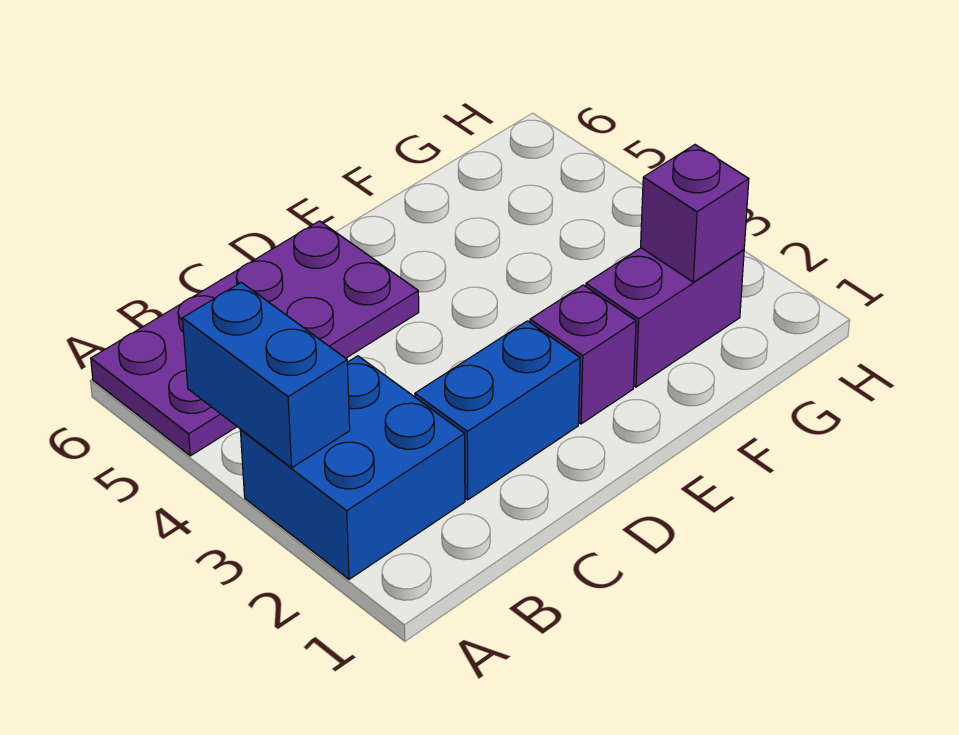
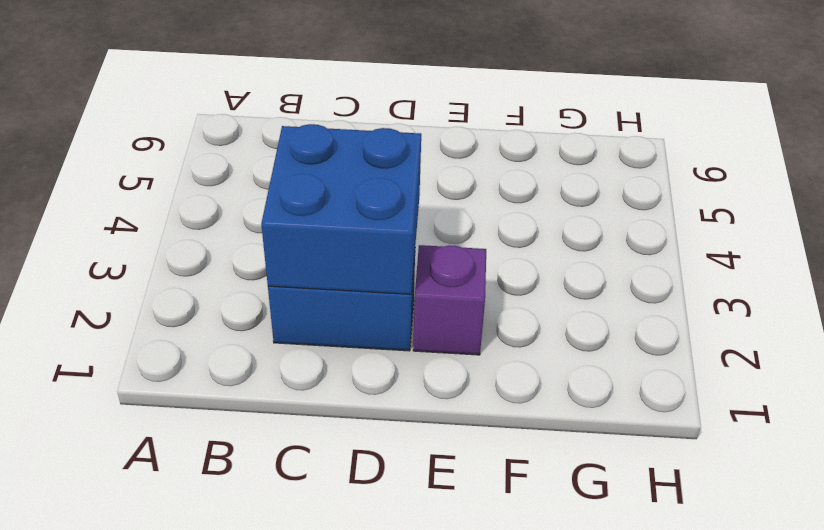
blue 2x2 brick [261,124,421,294] -> blue 2x2 brick moved to [240,356,465,579]
none -> purple 2x4 plate [91,221,419,456]
none -> purple 1x2 brick [586,248,744,387]

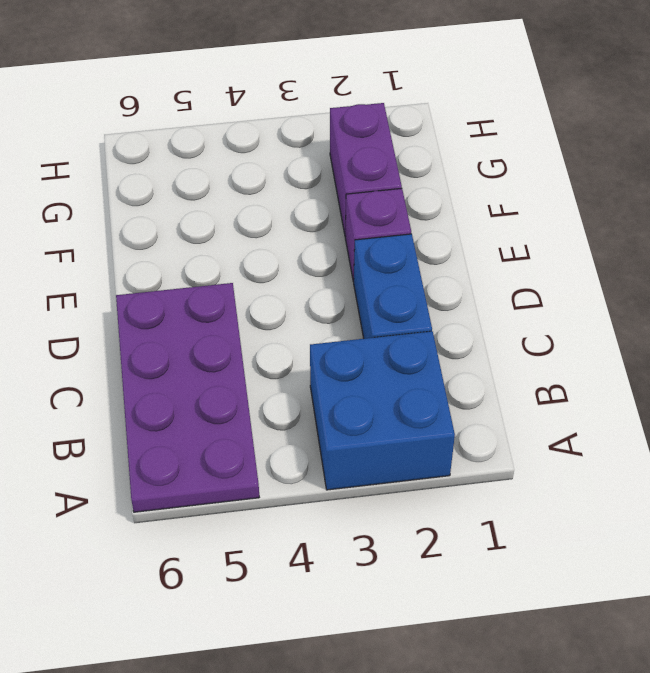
none -> blue 1x2 brick [183,282,350,468]
none -> purple 1x1 brick [641,145,749,282]

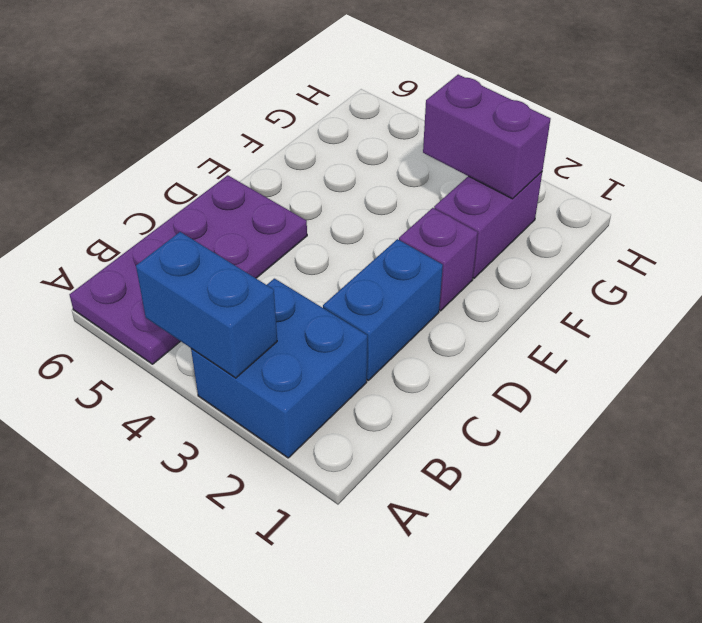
purple 1x2 brick [423,75,550,199] -> purple 1x1 brick [641,145,749,282]

